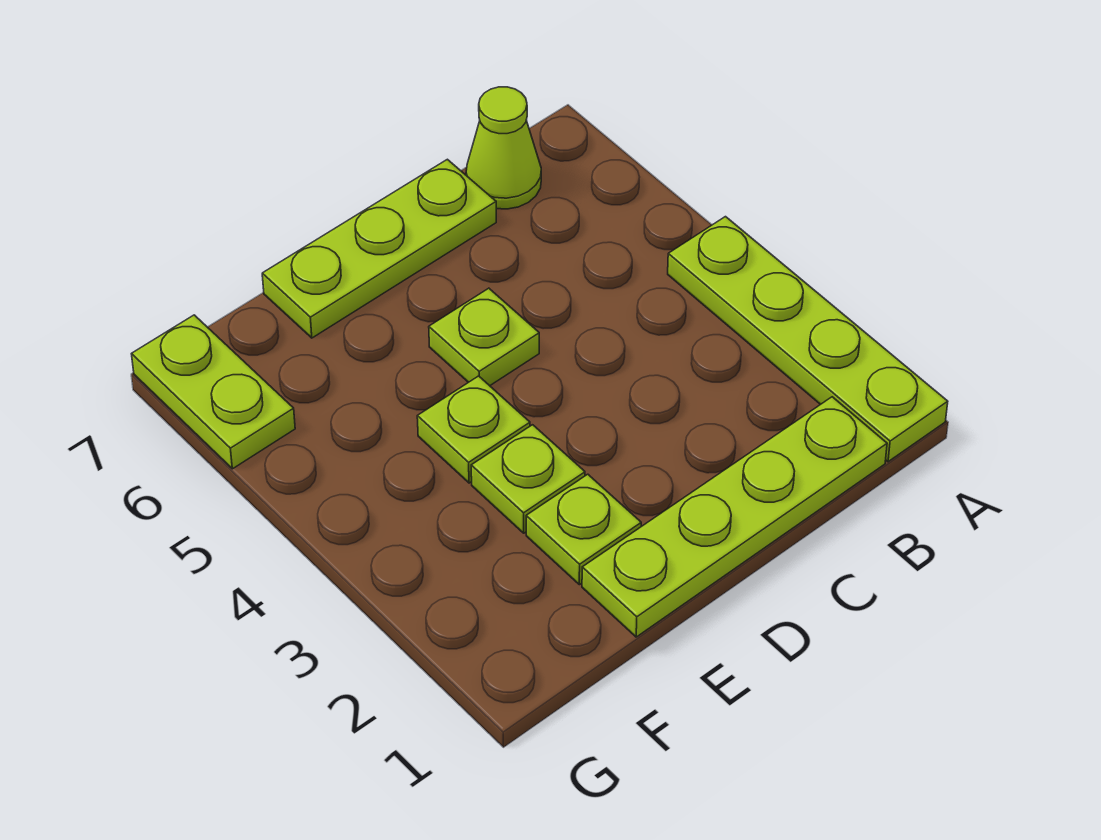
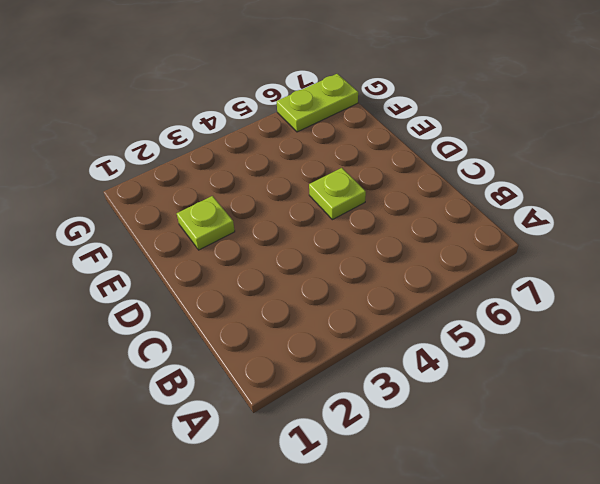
none -> lime 1x4 plate [668,217,948,462]
none -> lime 1x4 plate [582,397,887,637]

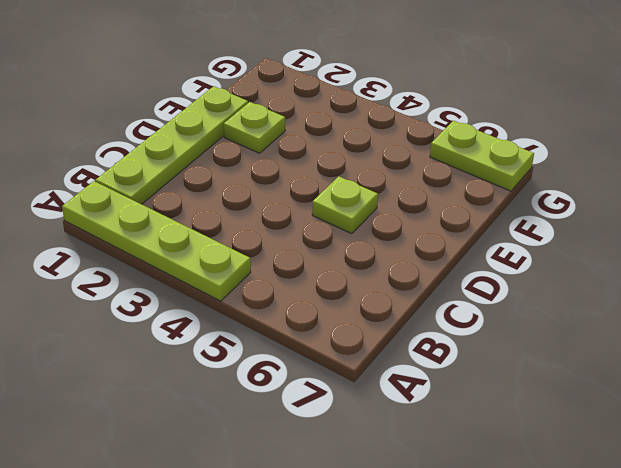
none -> lime 1x1 cone [466,87,541,209]
none -> lime 1x3 plate [262,159,496,338]

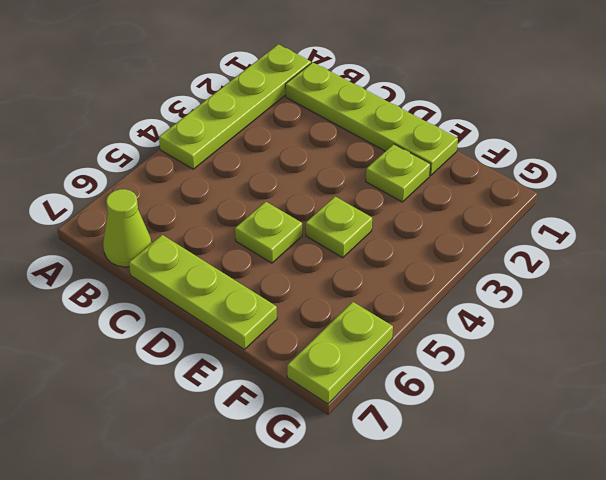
none -> lime 1x1 plate [471,425,585,533]

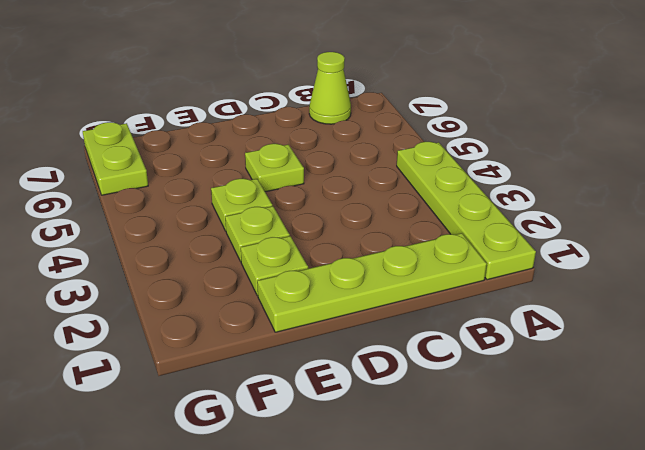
none -> lime 1x3 plate [262,159,496,338]

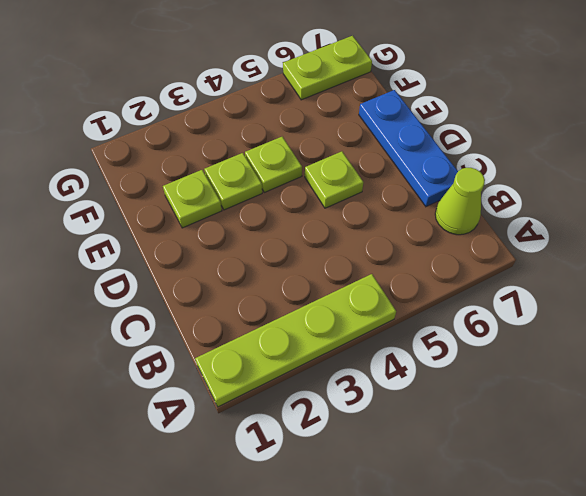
blue 1x3 plate [359,90,458,207] -> lime 1x3 plate [262,159,496,338]
none -> lime 1x4 plate [582,397,887,637]

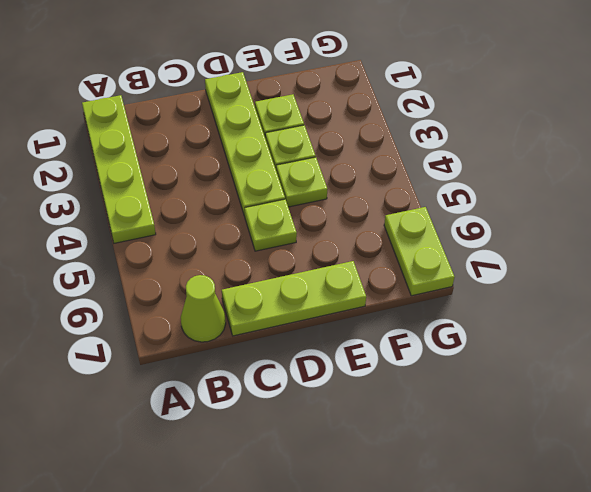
lime 1x4 plate [205,72,285,216] -> lime 1x4 plate turned to [582,397,887,637]

